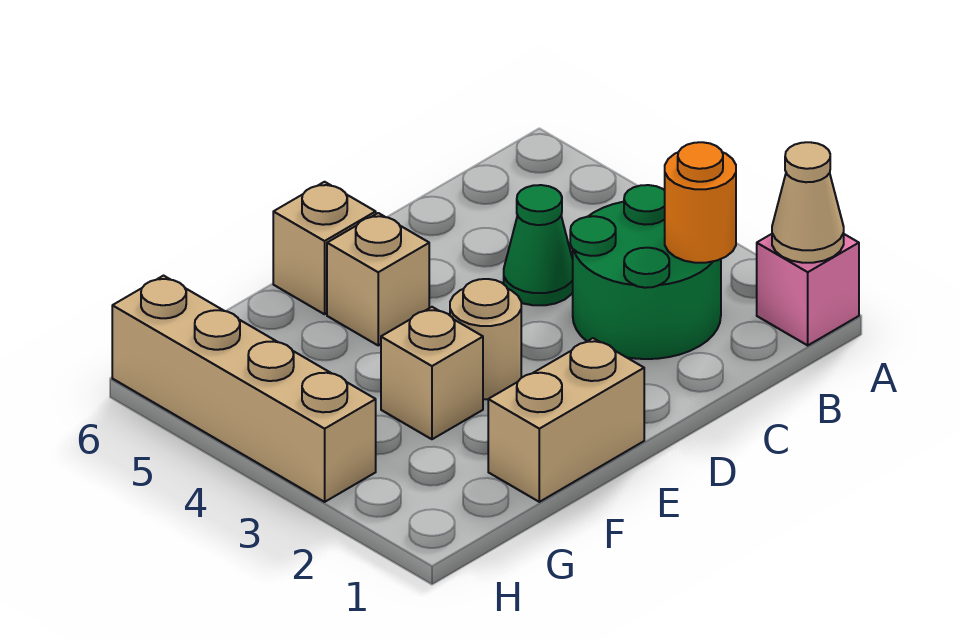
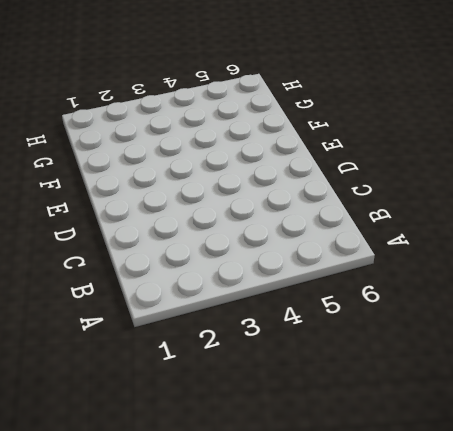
none -> pink 1x1 brick [757,234,859,345]
none -> green 2x2 round brick [570,185,721,359]

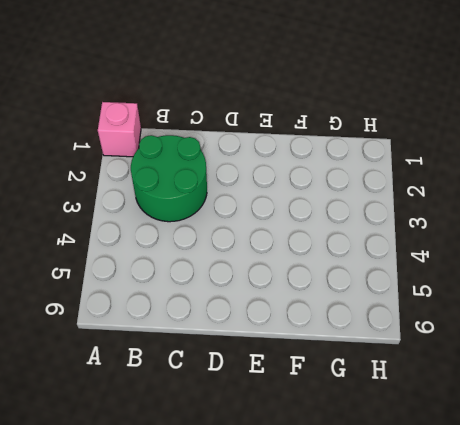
none -> green 1x1 cone [504,185,573,305]
none -> tan 1x2 brick [488,338,644,502]

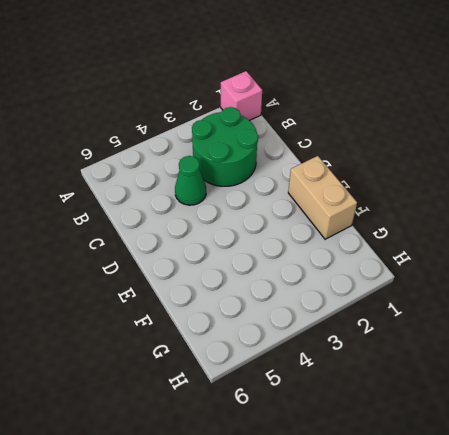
none -> tan 1x1 round brick [450,279,521,399]
none -> tan 1x1 brick [327,213,429,345]

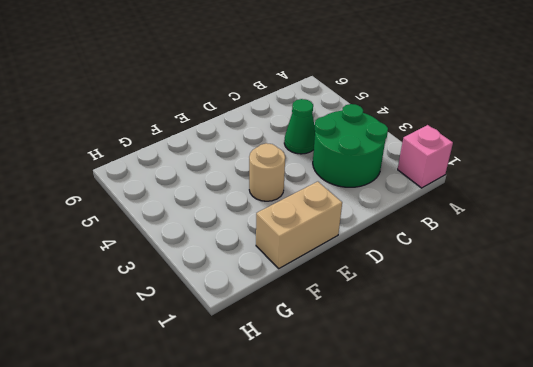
none -> tan 1x1 brick [327,213,429,345]
none -> tan 1x1 brick [273,182,376,314]

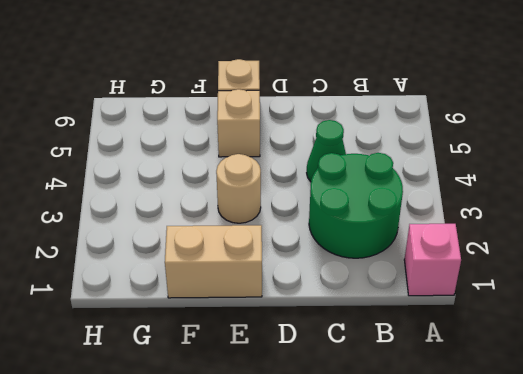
none -> tan 1x1 brick [381,307,483,439]
none -> tan 1x4 brick [112,276,376,502]

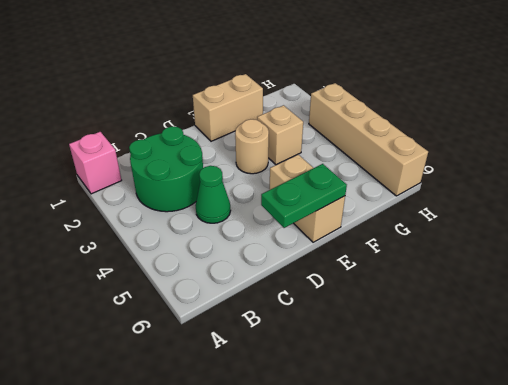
green 1x2 plate [261,164,347,228] -> none
none -> tan 1x1 cone [772,142,844,263]
none -> orange 1x1 round brick [665,142,736,263]

